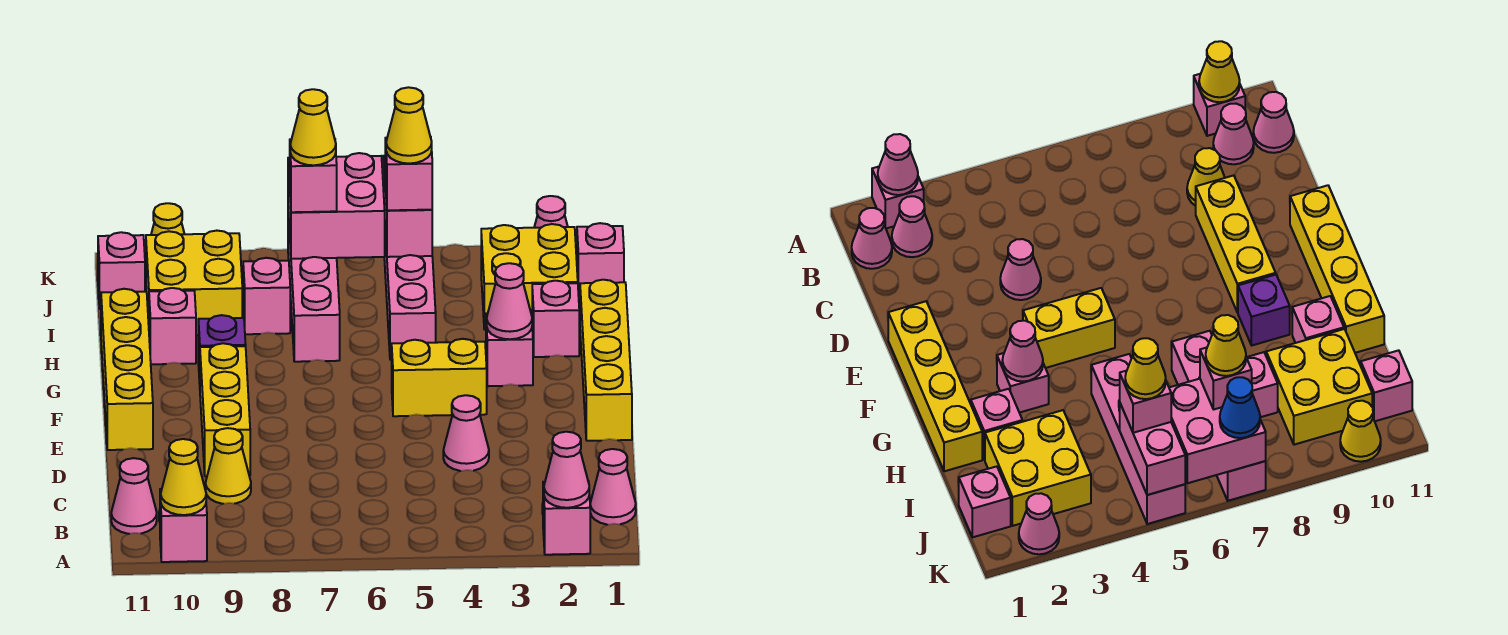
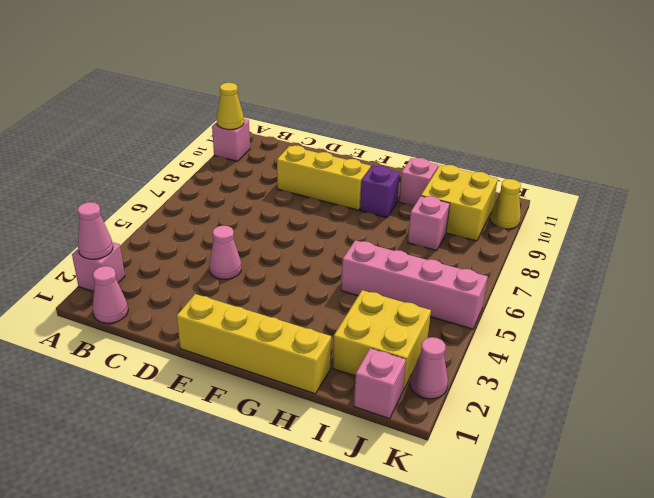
none -> pink 1x1 cone [892,196,932,257]
none -> pink 1x1 cone [1213,104,1254,164]
none -> pink 1x1 cone [111,458,157,534]
none -> yellow 1x1 cone [205,428,251,504]

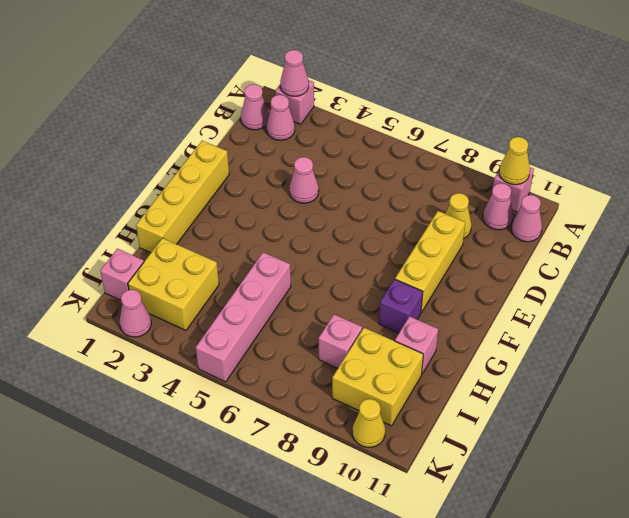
none -> yellow 1x4 brick [101,289,153,450]
none -> yellow 1x2 brick [392,339,487,416]
none -> pink 1x1 brick [486,313,533,386]
none -> pink 1x1 brick [532,281,579,357]

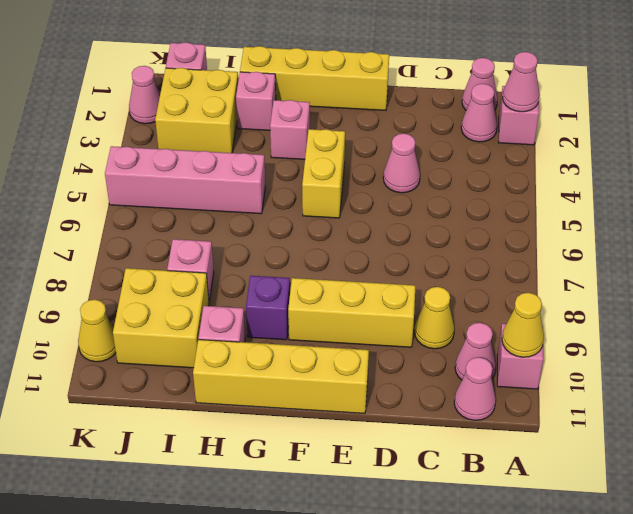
none -> pink 1x4 brick [288,213,340,362]
none -> pink 1x1 brick [98,232,145,309]
none -> pink 1x1 cone [487,263,532,339]
none -> pink 1x2 brick [384,156,432,257]

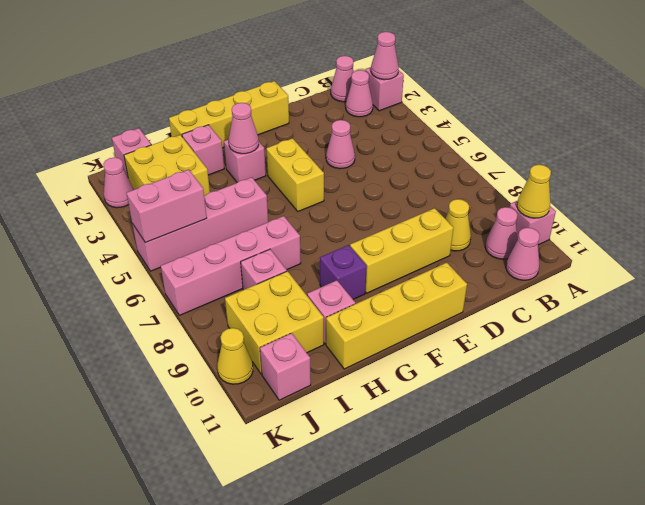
none -> pink 2x2 brick [288,153,385,259]
none -> pink 1x1 brick [385,138,432,210]
none -> pink 1x1 brick [290,139,337,212]
none -> blue 1x1 cone [1220,377,1260,438]

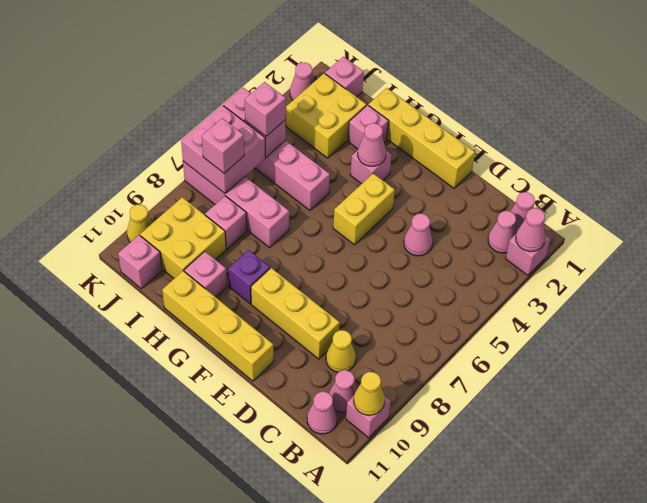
none -> blue 1x1 cone [1220,377,1260,438]
none -> yellow 1x1 cone [386,87,432,164]
none -> yellow 1x1 cone [290,89,336,165]

